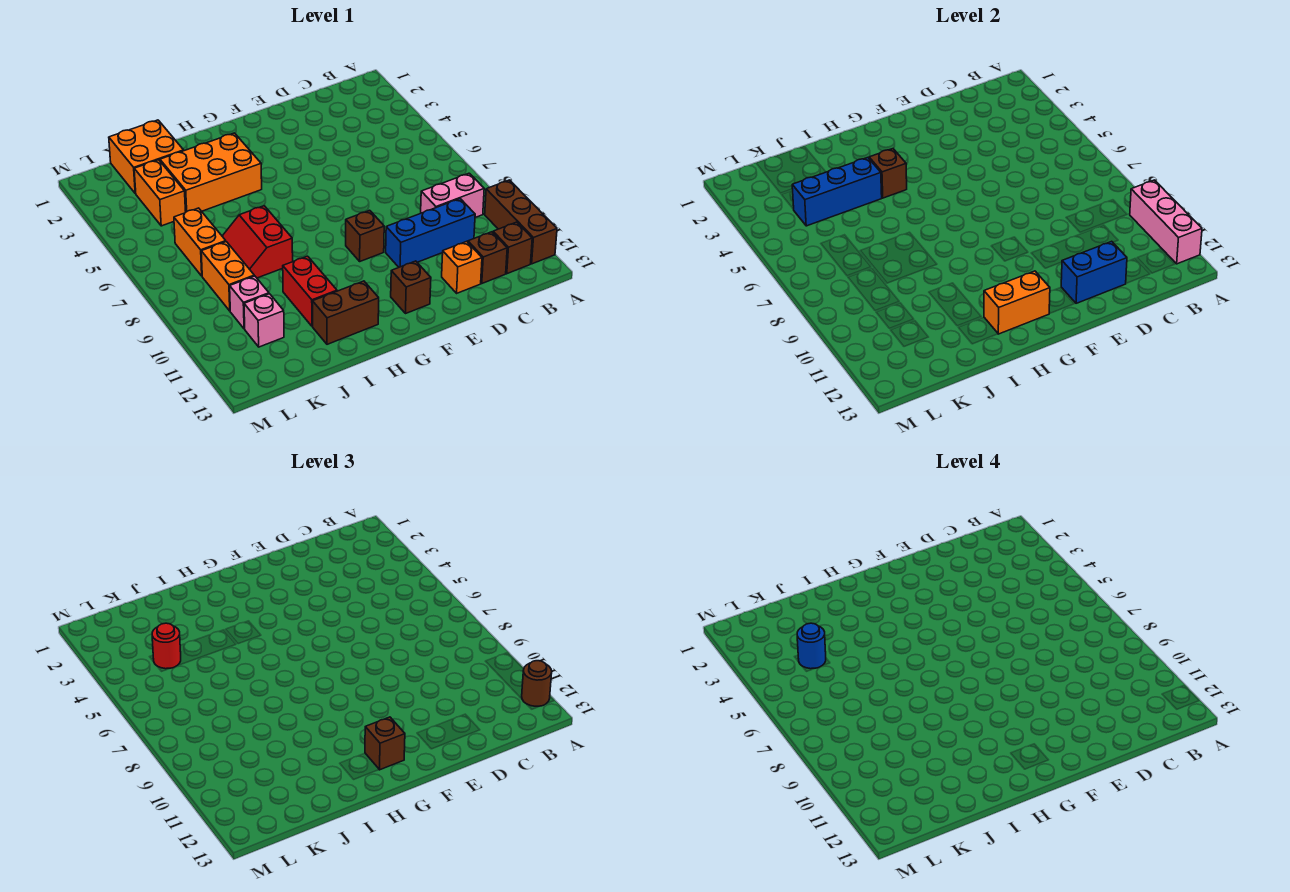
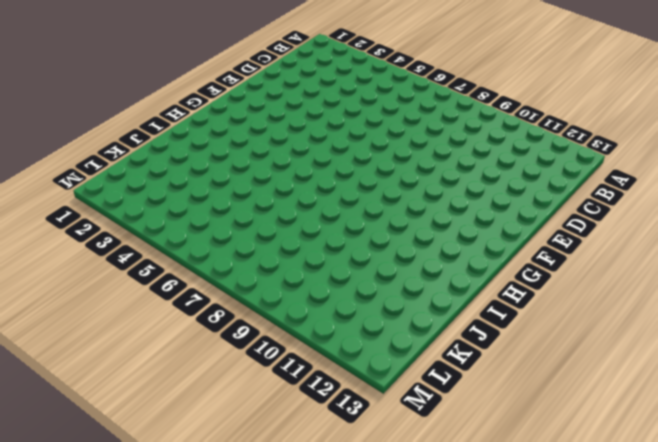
none -> brown 1x3 brick [485,180,557,264]
none -> pink 1x2 brick [421,173,484,218]
none -> brown 1x1 brick [493,222,532,274]

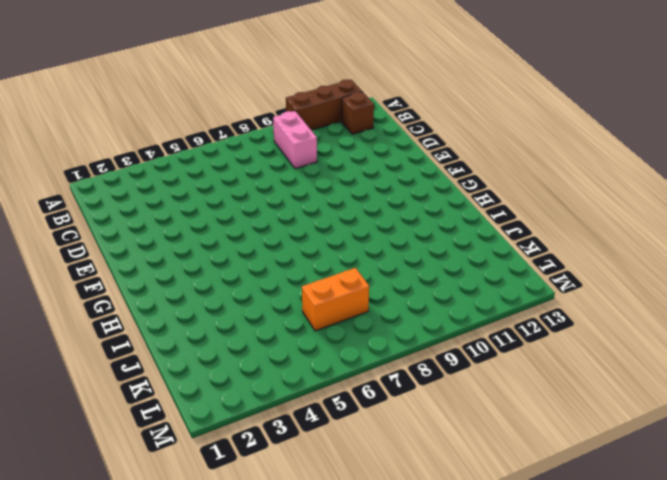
none -> blue 1x3 brick [386,199,475,267]
none -> brown 1x1 brick [468,232,507,283]
none -> orange 1x1 brick [442,241,482,293]

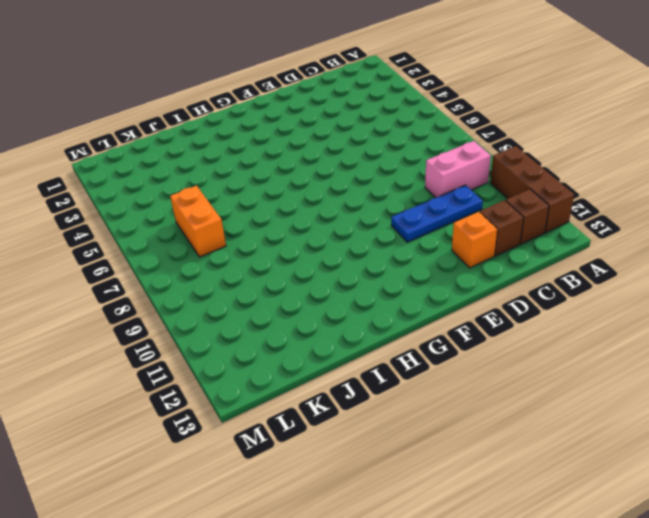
blue 1x3 plate [391,185,483,242] -> blue 1x3 brick [386,199,475,267]
none -> brown 1x1 brick [346,210,384,261]
none -> brown 1x1 brick [391,261,431,314]
none -> orange 2x3 brick [160,133,262,212]

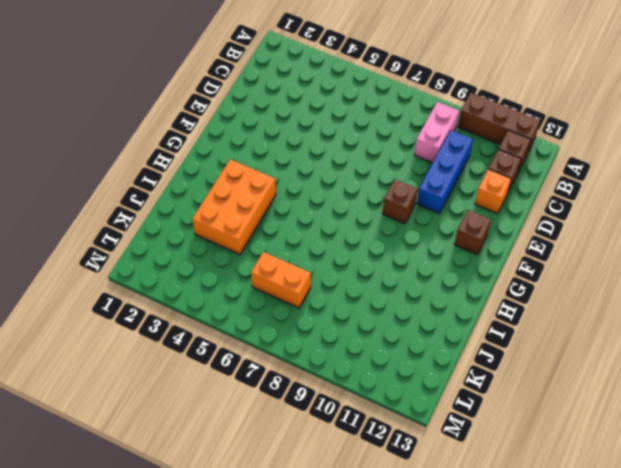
none -> brown 1x2 brick [313,281,379,344]
none -> red 2x2 slope [222,206,293,278]
none -> red 1x2 brick [283,256,337,326]

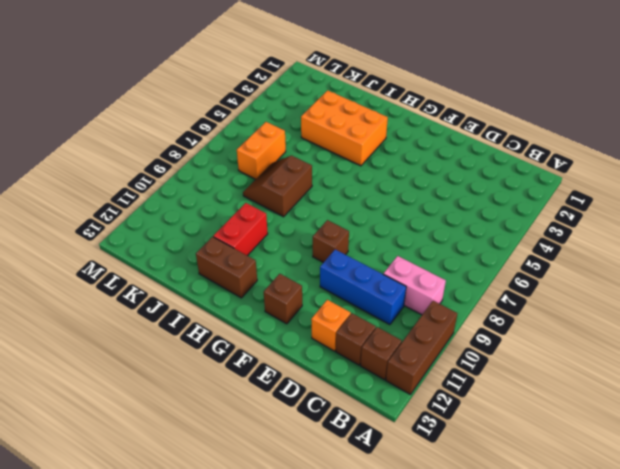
brown 2x2 slope [243,155,312,217] -> red 2x2 slope [222,206,293,278]
none -> orange 2x2 brick [109,120,184,193]
none -> orange 1x2 brick [134,160,186,226]
none -> orange 1x2 brick [201,242,254,311]

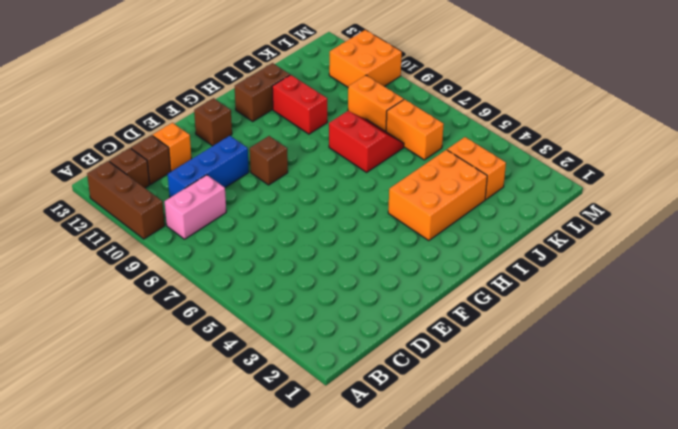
orange 2x2 brick [329,30,402,87] -> orange 2x2 brick moved to [109,120,184,193]
none -> pink 1x1 brick [230,276,269,329]
none -> pink 1x1 brick [244,294,284,347]
none -> pink 1x3 brick [1130,180,1202,264]

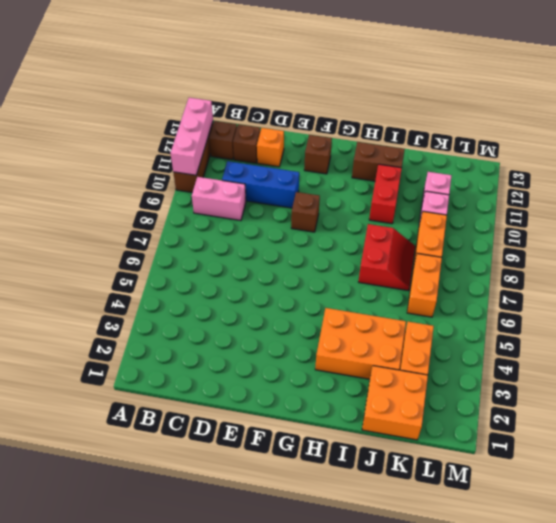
none -> blue 1x2 brick [1061,241,1127,303]
none -> orange 1x2 brick [984,271,1050,334]
none -> brown 1x1 brick [869,149,907,198]

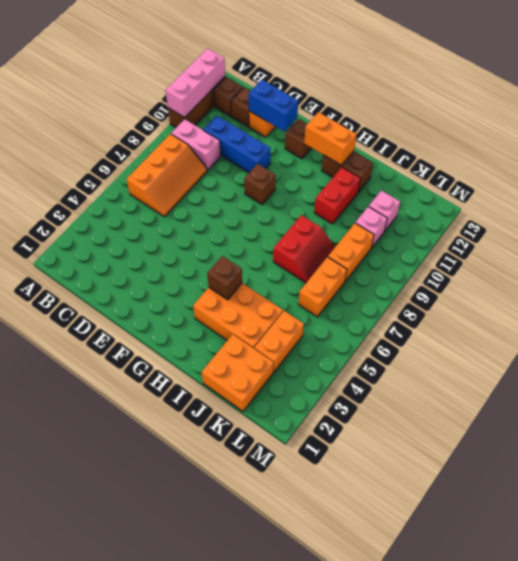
orange 2x3 slope [126,134,207,217] -> none
none -> blue 1x3 brick [792,158,882,226]
none -> brown 1x1 round brick [522,661,552,706]
none -> brown 1x1 brick [365,717,405,770]

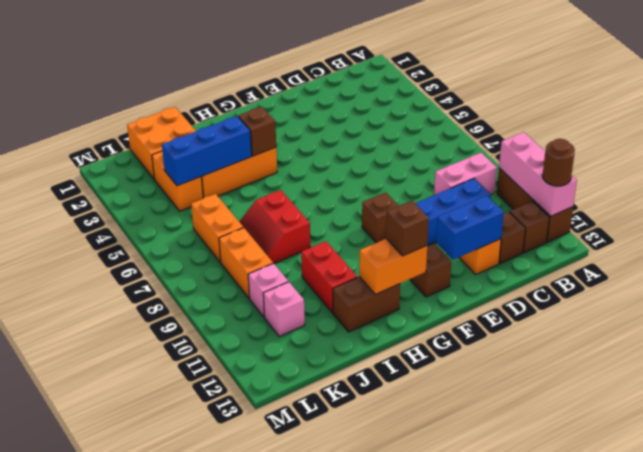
none -> red 1x1 round brick [152,623,181,669]
none -> blue 1x1 round brick [797,623,826,669]

